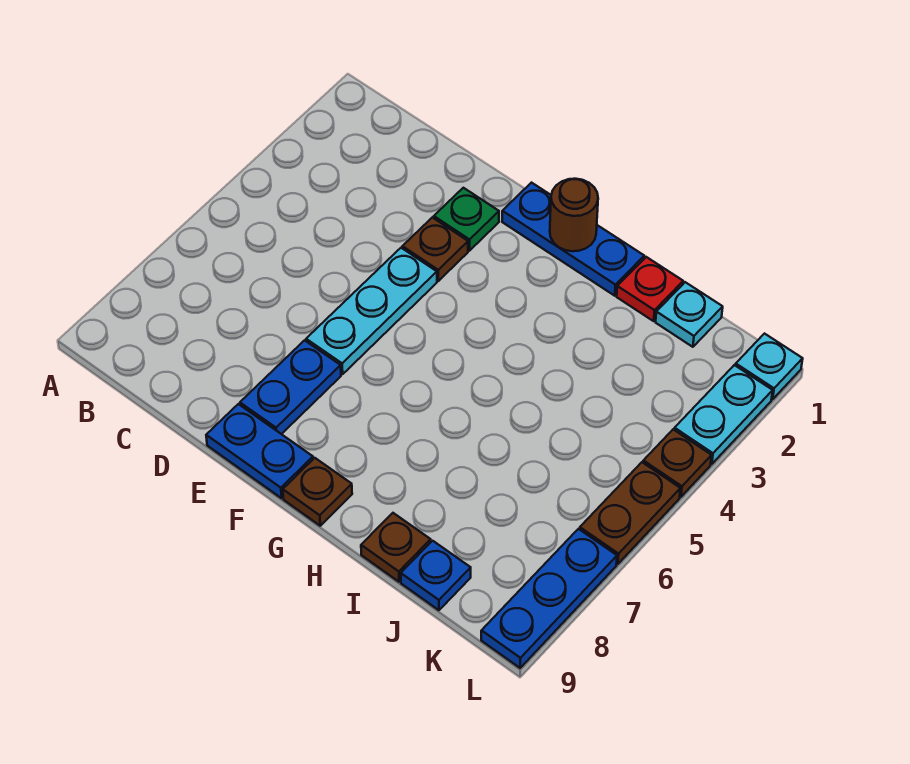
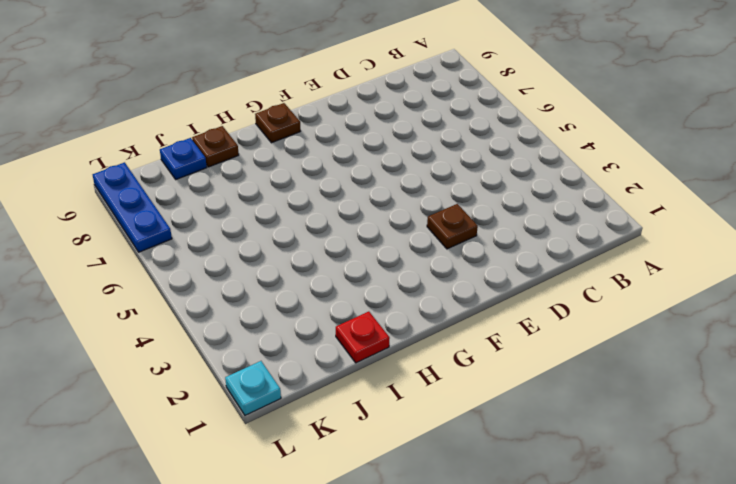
none -> green 1x1 plate [434,188,499,251]
none -> cyan 1x3 plate [306,248,437,374]
none -> blue 1x2 plate [240,340,341,434]

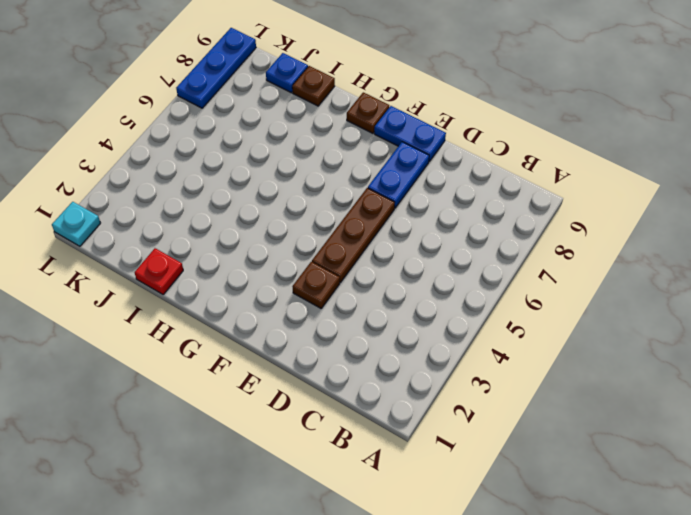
brown 1x3 plate [312,188,395,283] -> cyan 1x3 plate [306,248,437,374]
none -> green 1x1 plate [434,188,499,251]
none -> blue 1x3 plate [502,183,644,296]
none -> cyan 1x1 plate [656,282,723,347]

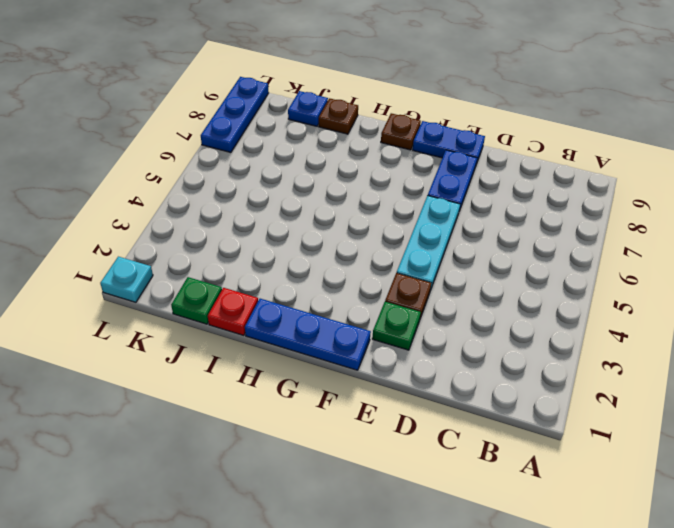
green 1x1 plate [171,277,222,324] -> cyan 1x1 plate [656,282,723,347]
none -> cyan 1x2 plate [674,365,773,464]
none -> brown 1x1 plate [643,429,712,497]
none -> brown 1x2 plate [580,462,680,564]

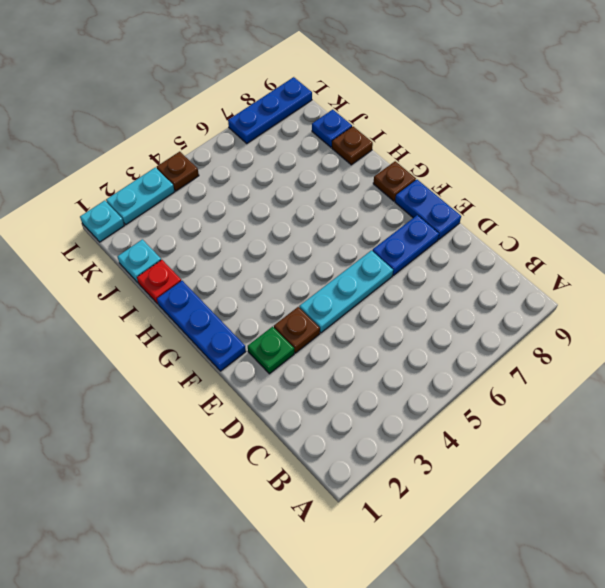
none -> brown 1x2 plate [580,462,680,564]
none -> brown 1x1 round brick [550,179,598,251]

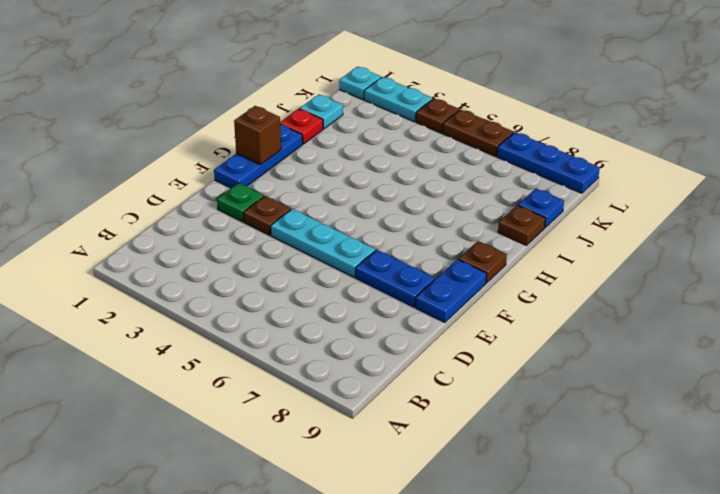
brown 1x1 brick [234,106,281,165] -> brown 1x1 round brick [550,179,598,251]

